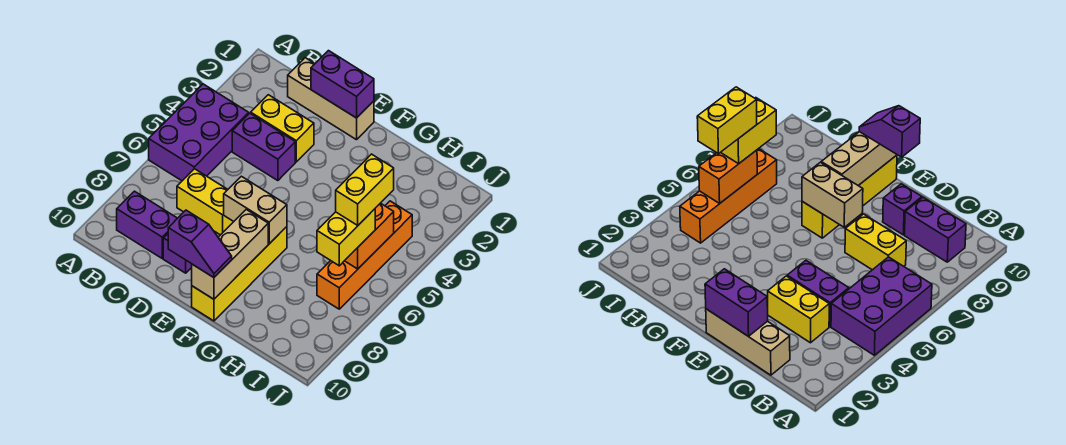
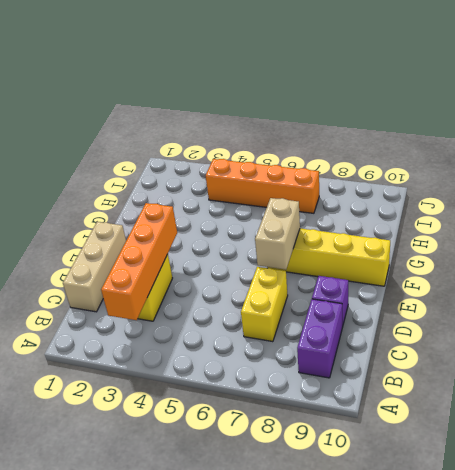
orange 1x4 brick [101,203,177,320] -> none
none -> purple 2x3 brick [149,84,249,181]
none -> purple 1x2 brick [232,113,295,181]
none -> purple 1x2 brick [311,51,374,118]

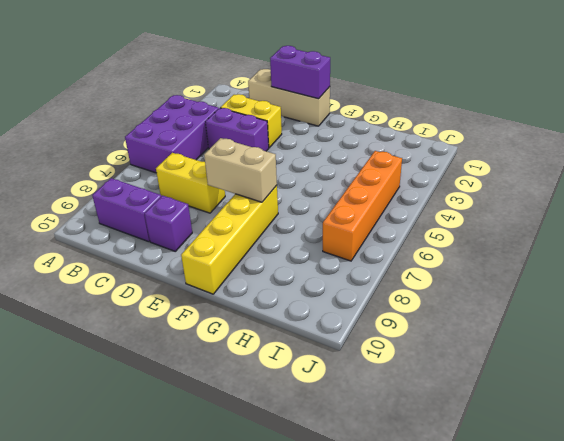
none -> tan 1x3 brick [192,210,268,299]
none -> orange 1x2 brick [345,203,394,269]
none -> purple 1x2 slope [168,210,232,278]

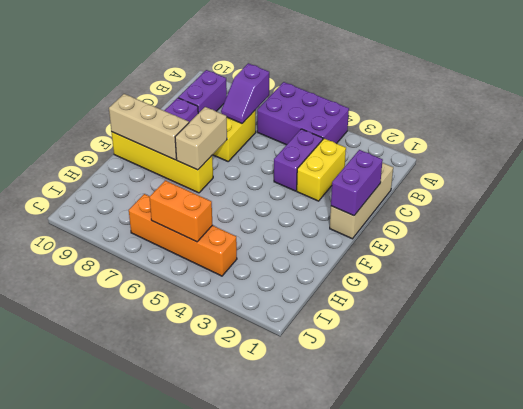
purple 1x2 slope [221,63,269,123] -> purple 1x2 slope moved to [168,210,232,278]
none -> yellow 1x2 brick [317,209,375,266]
none -> yellow 1x2 brick [336,154,394,225]

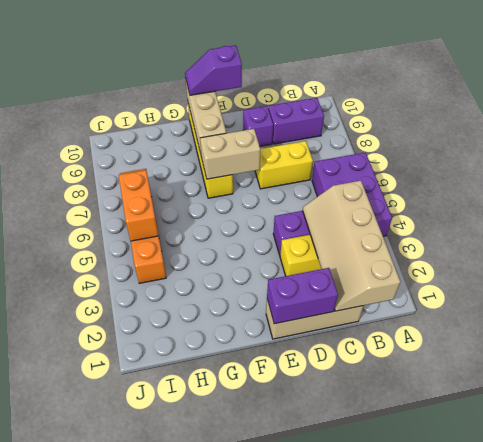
tan 2x4 slope [303,181,401,311] -> none
none -> yellow 1x2 brick [317,209,375,266]
none -> yellow 1x2 brick [336,154,394,225]

